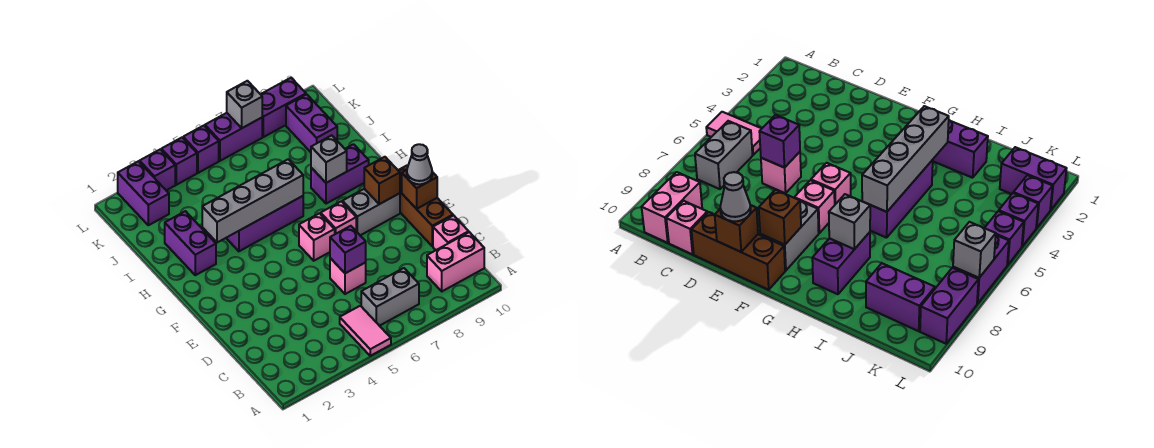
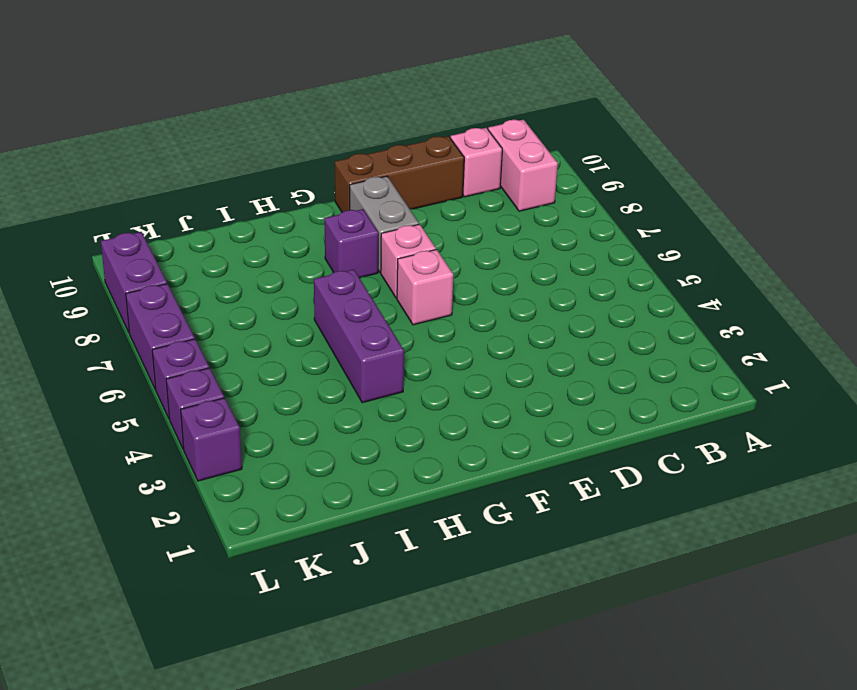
purple 1x1 brick [325,209,378,278] -> purple 1x1 brick moved to [330,226,366,273]
none -> pink 1x2 tile [340,306,391,356]
none -> grey 1x2 brick [361,268,419,326]
none -> pink 1x1 brick [330,258,366,294]

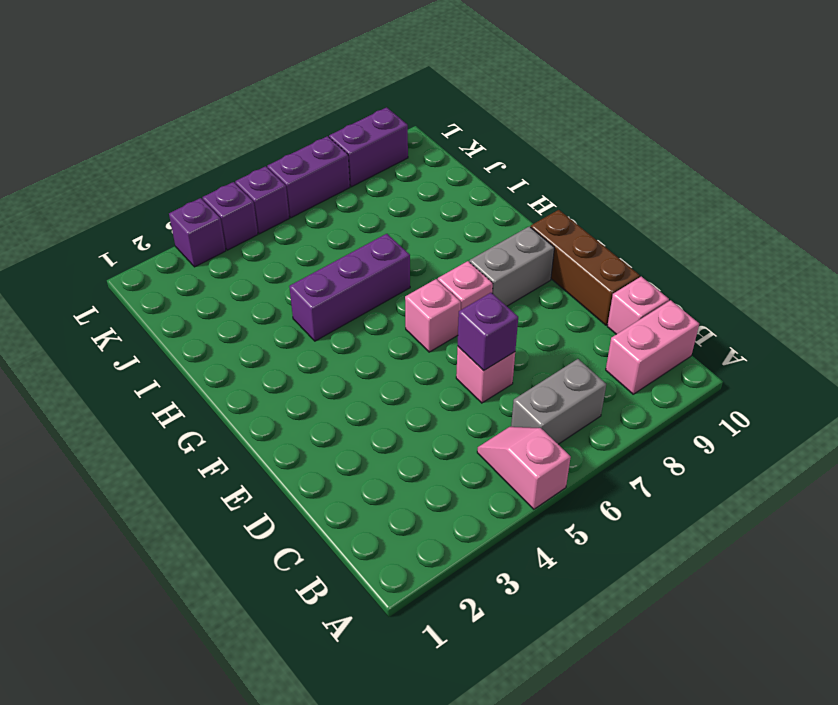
pink 1x2 slope [477,427,571,509] -> pink 1x2 tile [340,306,391,356]
none -> purple 1x2 brick [165,211,216,275]
none -> purple 1x2 brick [311,144,369,204]
none -> purple 1x2 brick [286,94,337,152]

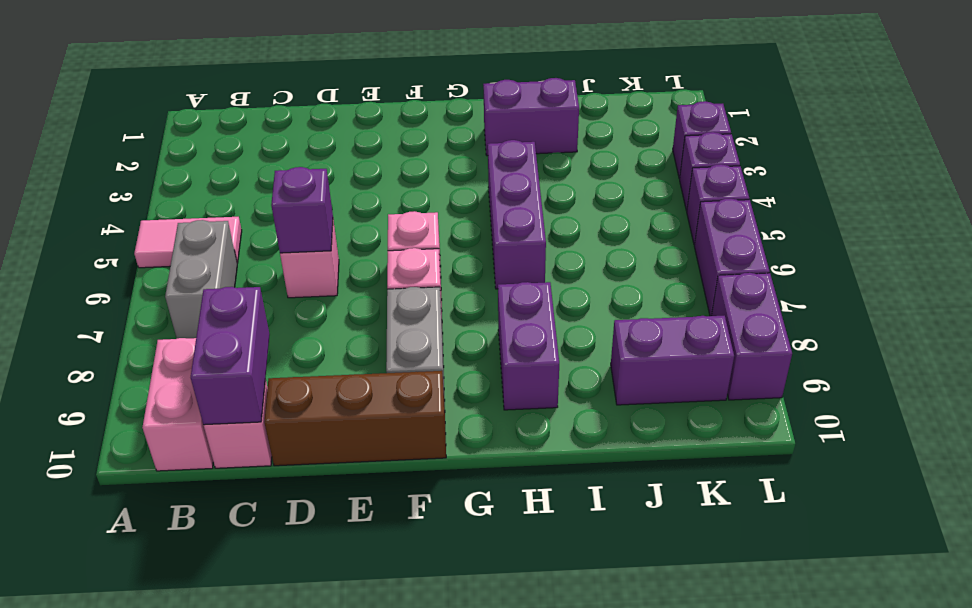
purple 1x2 brick [191,287,270,425] -> purple 1x2 brick turned to [118,161,169,225]
none -> brown 1x1 brick [402,170,437,209]
none -> brown 1x1 brick [364,157,400,204]
none -> grey 1x4 brick [202,159,303,243]

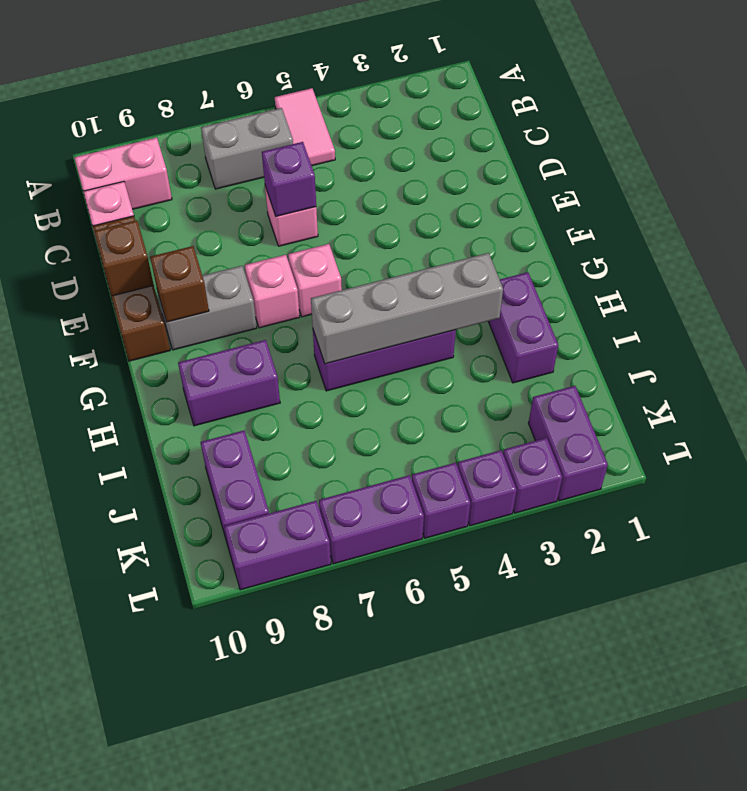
none -> grey 1x1 brick [311,135,347,183]
none -> grey 1x1 brick [227,81,262,128]
none -> grey 1x1 cone [407,144,432,184]

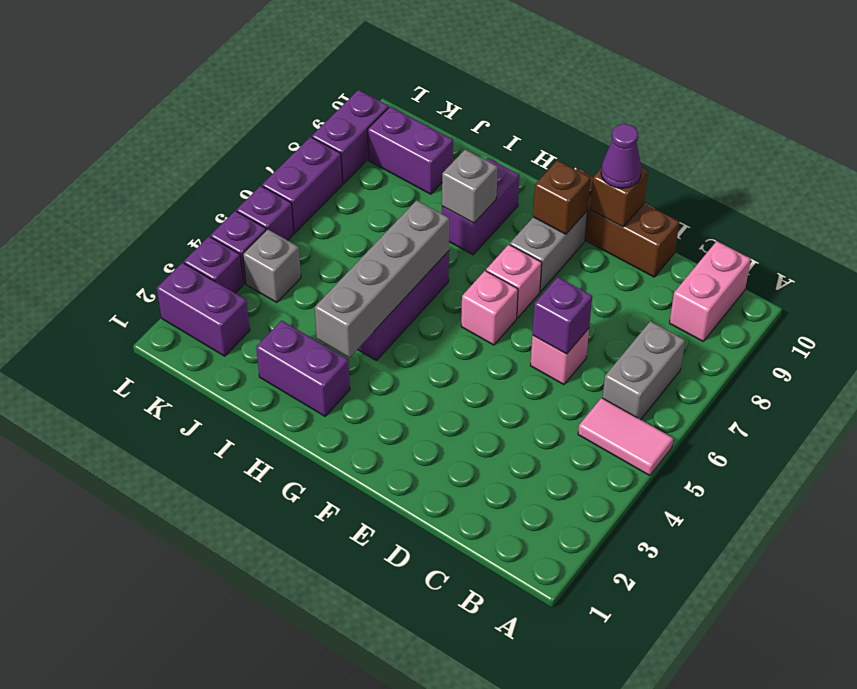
purple 1x1 cone [601,124,642,188] -> grey 1x1 cone [407,144,432,184]
grey 1x1 brick [243,229,301,302] -> grey 1x1 brick moved to [227,81,262,128]
none -> pink 1x1 brick [433,215,469,250]

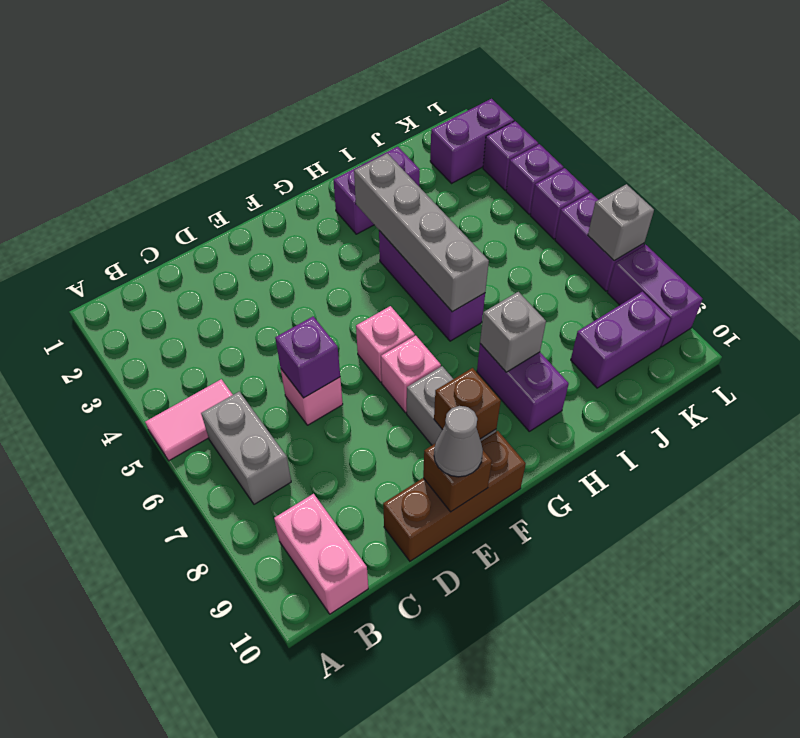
none -> pink 1x1 brick [433,215,469,250]

